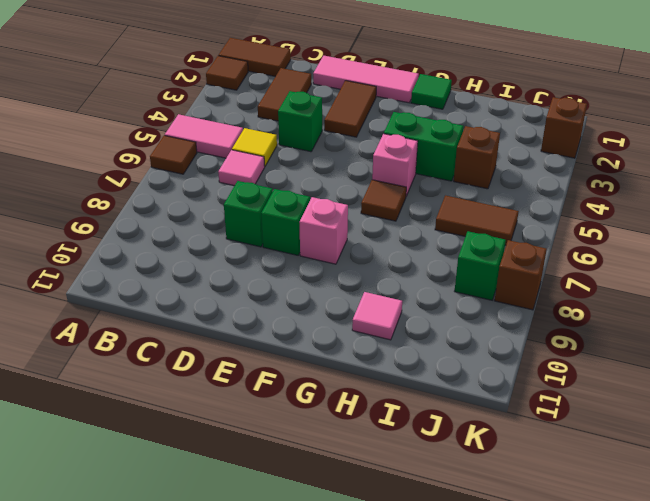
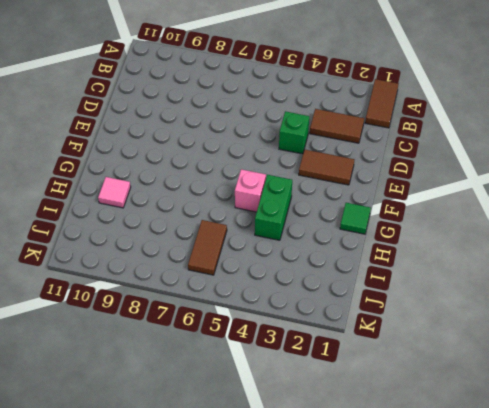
none -> brown 1x1 tile [206,56,248,90]
none -> pink 1x2 tile [165,114,243,158]
none -> brown 1x1 tile [150,135,197,174]

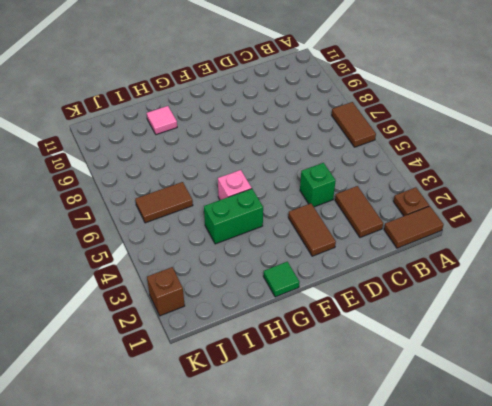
brown 1x1 plate [393,187,429,216] -> brown 1x1 tile [206,56,248,90]
brown 1x2 tile [332,102,376,147] -> brown 1x1 tile [150,135,197,174]
none -> pink 1x2 tile [165,114,243,158]
none -> yellow 1x1 tile [232,128,277,166]
none -> pink 1x1 tile [218,150,265,186]

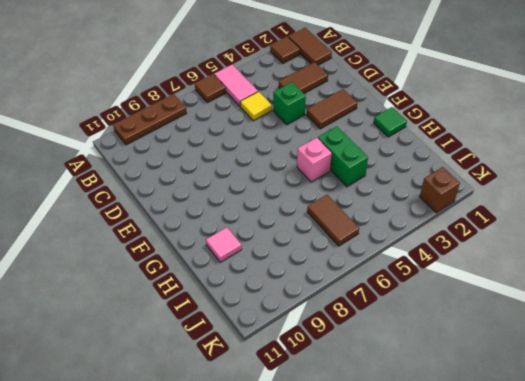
brown 1x3 plate [113,94,187,145] -> none
none -> pink 1x1 tile [218,150,265,186]
none -> pink 1x3 tile [313,56,419,103]
none -> green 1x1 brick [224,181,273,247]

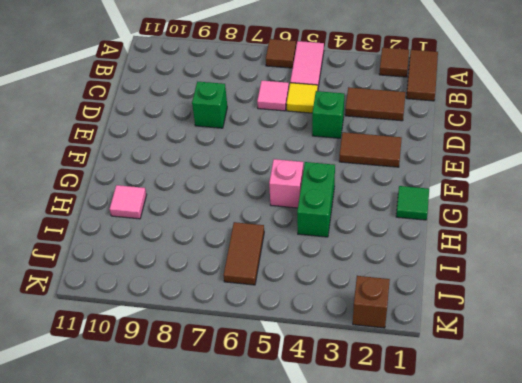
none -> pink 1x3 tile [313,56,419,103]
none -> green 1x1 brick [261,189,310,255]
none -> pink 1x1 brick [299,197,348,264]

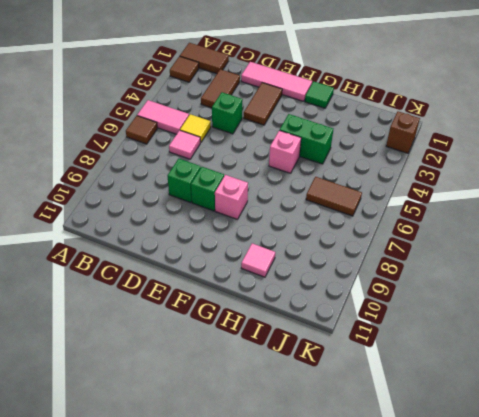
none -> brown 1x1 tile [361,180,406,221]
none -> brown 1x1 brick [454,126,500,189]
none -> green 1x1 brick [455,231,506,300]

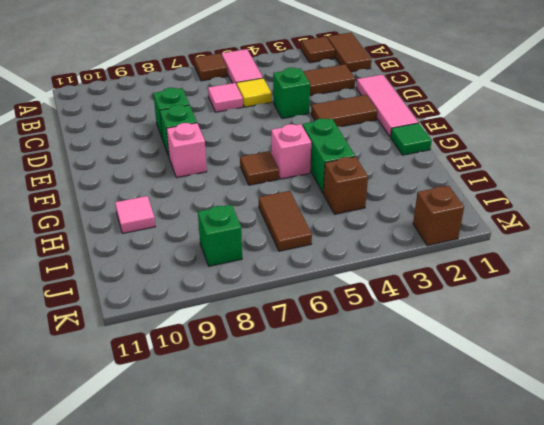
none -> brown 1x1 brick [495,240,547,310]

